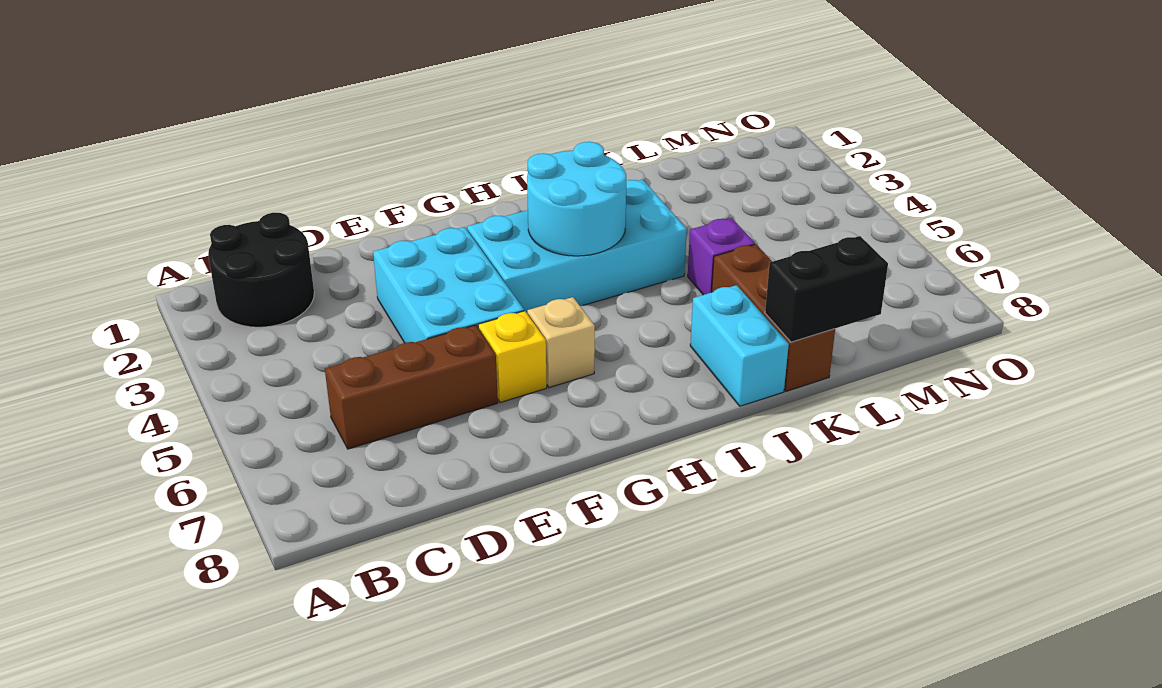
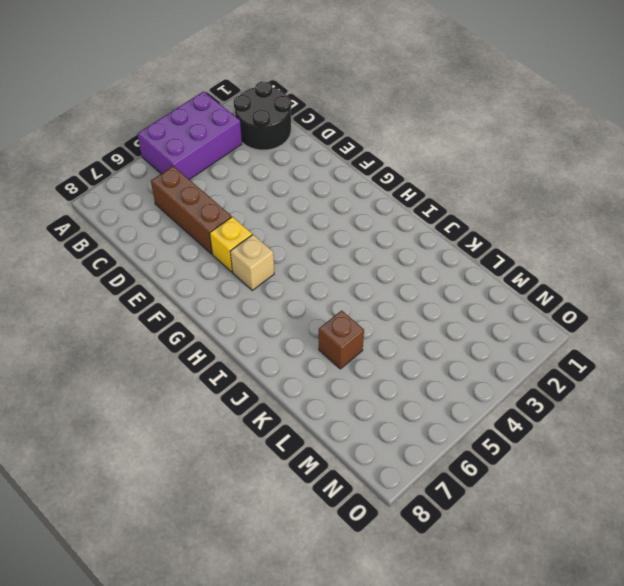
purple 2x3 brick [137,92,242,180] -> none
brown 1x1 brick [319,310,364,369] -> brown 1x3 brick [712,244,835,391]
none -> cyan 2x3 brick [373,227,524,343]
none -> cyan 2x4 brick [467,180,687,313]

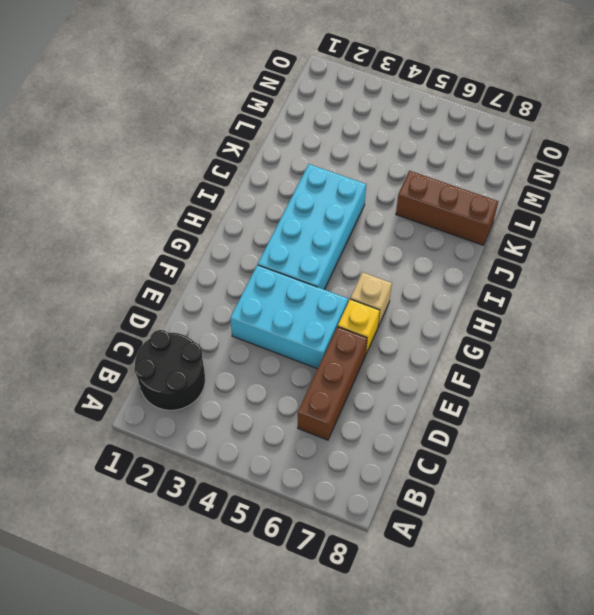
none -> cyan 1x2 brick [690,285,789,406]
none -> purple 1x1 brick [688,218,755,295]

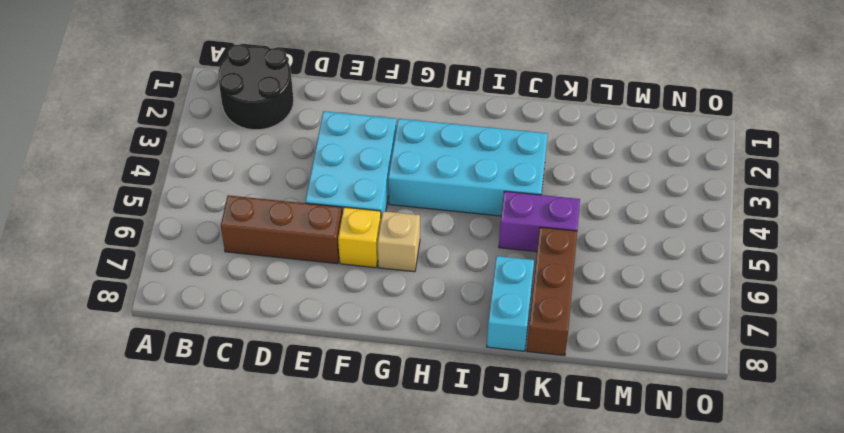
purple 1x2 brick [499,191,580,252] -> purple 1x1 brick [688,218,755,295]
none -> cyan 2x2 round brick [527,142,626,256]
none -> black 1x2 brick [765,236,888,342]

